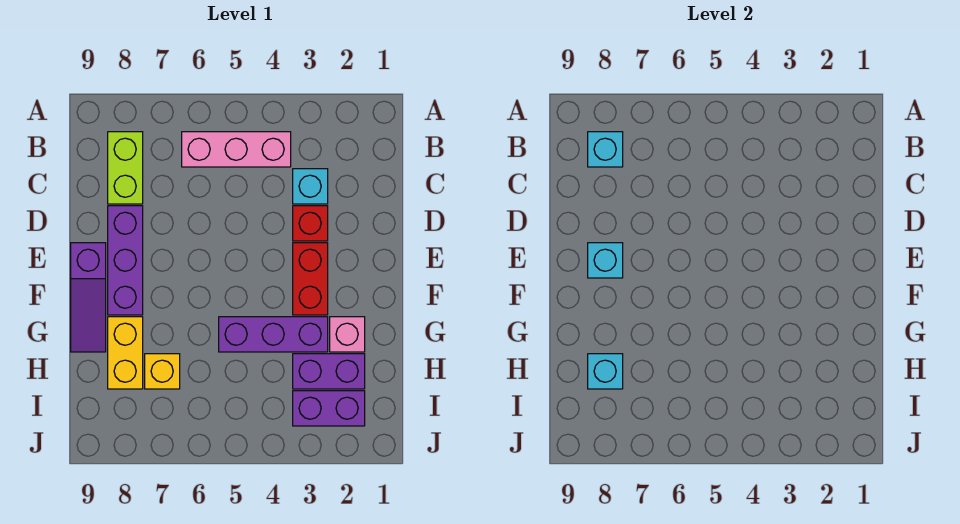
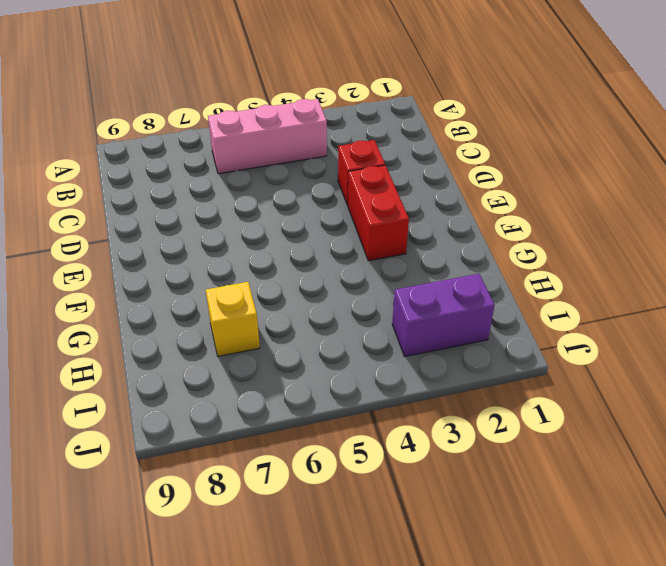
none -> lime 1x2 brick [108,132,143,204]
none -> cyan 1x1 brick [293,169,328,204]
none -> purple 1x3 brick [108,206,143,315]

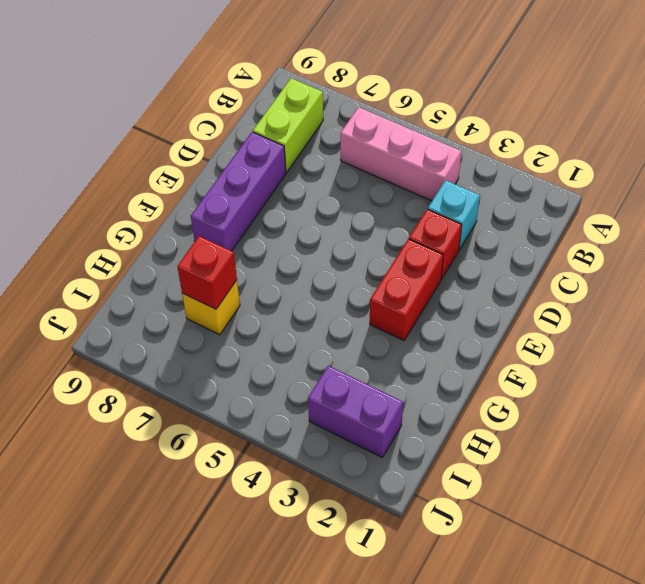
red 1x1 brick [177,236,237,309] -> none
none -> purple 1x3 slope [71,243,106,352]
none -> pink 1x1 brick [330,317,365,352]
none -> purple 1x3 brick [219,317,328,352]

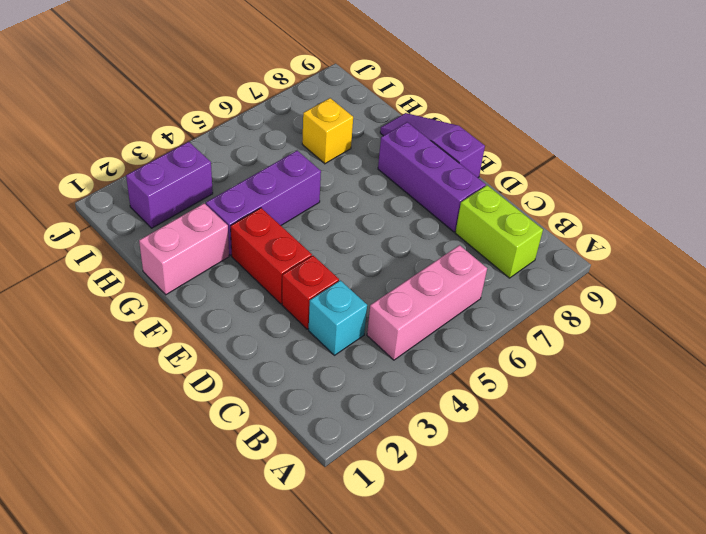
pink 1x2 brick [139,203,229,295] -> pink 1x1 brick [330,317,365,352]
none -> yellow 1x2 brick [108,317,143,389]
none -> purple 1x2 brick [293,354,365,389]
none -> cyan 1x1 brick [588,132,623,167]

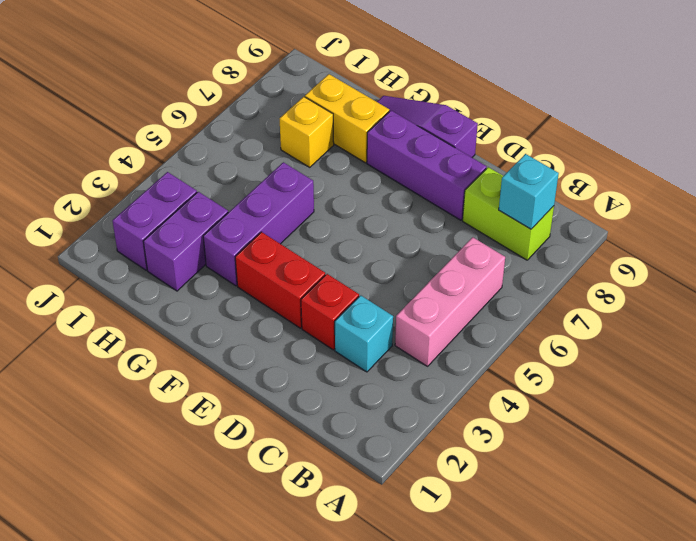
none -> pink 1x1 brick [330,317,365,352]
none -> cyan 1x1 brick [588,243,623,278]
none -> cyan 1x1 brick [588,354,623,389]

